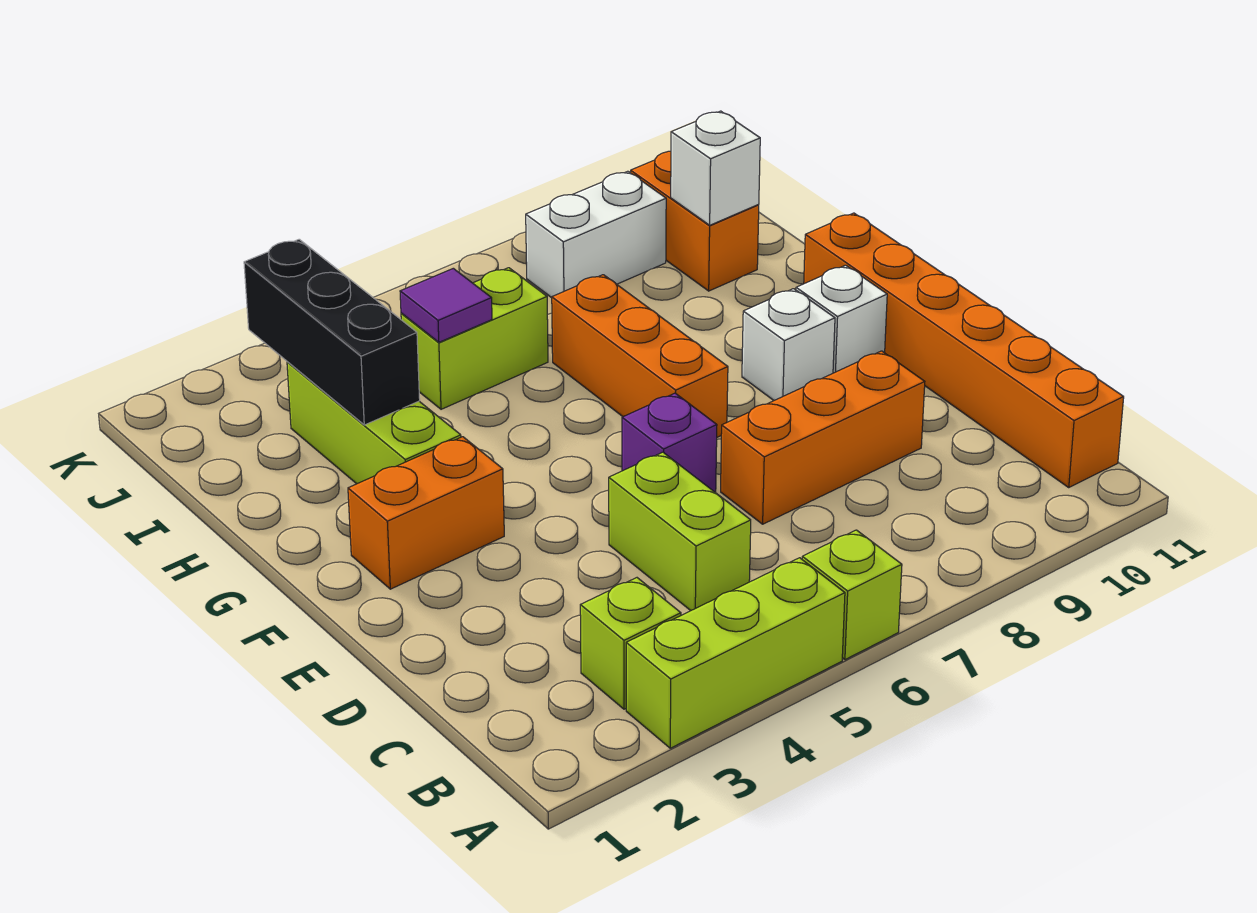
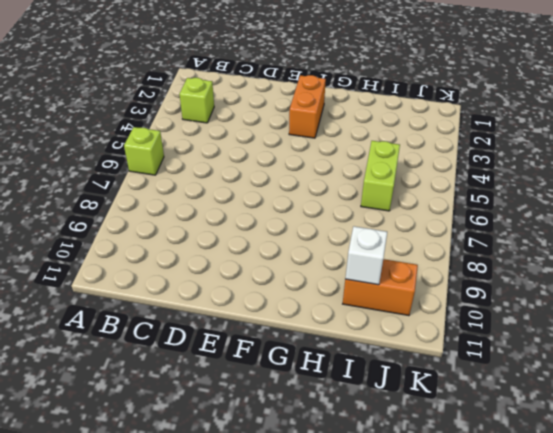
none -> lime 1x3 brick [626,558,845,748]
none -> orange 1x6 brick [804,213,1124,487]
none -> lime 1x2 brick [609,452,751,611]

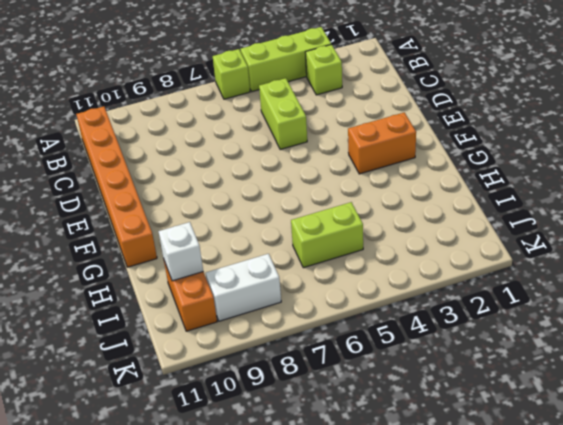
none -> orange 1x3 brick [721,351,925,524]
none -> purple 1x1 brick [622,393,717,492]
none -> orange 1x3 brick [552,275,728,437]

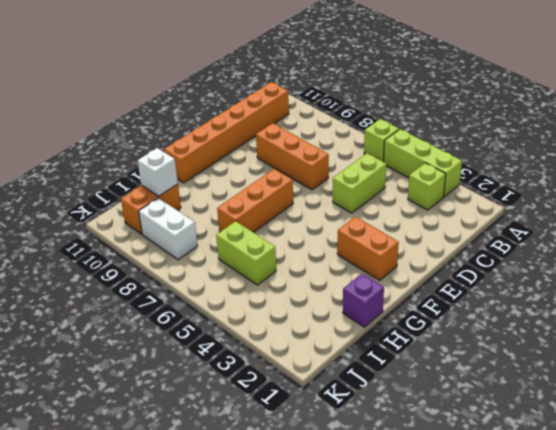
purple 1x1 brick [343,274,384,327] -> purple 1x1 brick moved to [622,393,717,492]
none -> white 1x1 brick [742,289,835,400]
none -> white 1x1 brick [796,265,887,373]
none -> lime 1x3 brick [287,362,461,484]

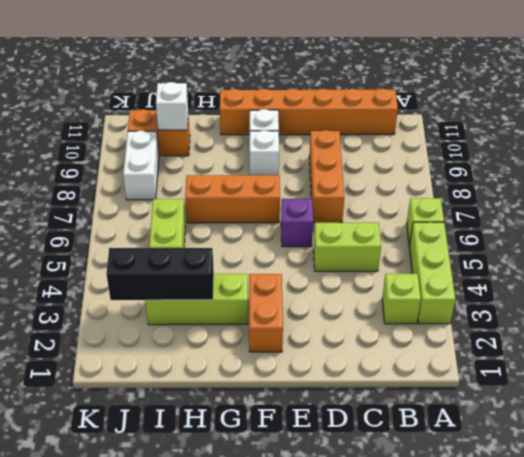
none -> purple 1x1 tile [400,268,492,342]

